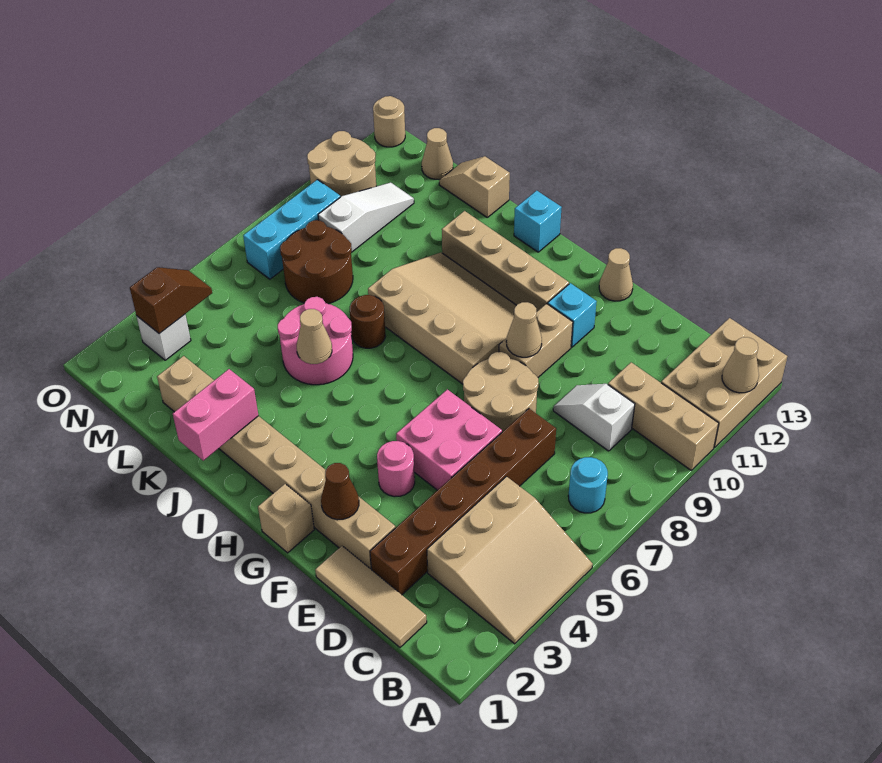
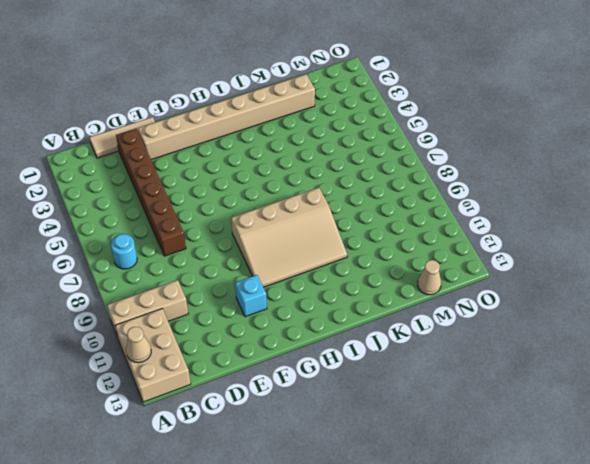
none -> tan 3x3 slope [427,477,593,644]
none -> white 1x2 slope [553,384,635,451]
none -> pink 2x2 brick [396,389,502,490]
none -> tan 2x2 round brick [463,352,539,432]

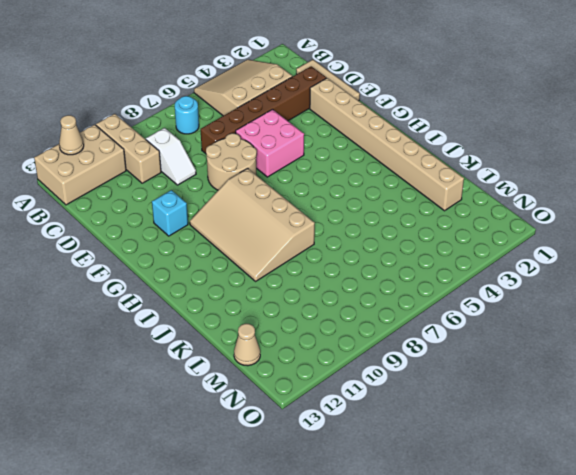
none -> pink 1x1 round brick [377,441,415,497]
none -> tan 1x2 brick [499,304,573,377]
none -> tan 1x1 cone [599,248,633,301]
none -> tan 1x1 brick [258,484,314,553]

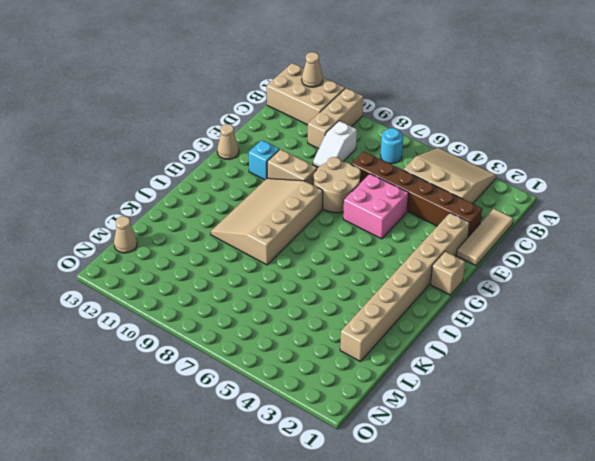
none -> pink 1x1 round brick [377,441,415,497]
none -> tan 1x4 brick [442,211,569,312]
none -> cyan 1x1 brick [514,191,562,252]
none -> pink 2x2 round brick [278,297,353,385]

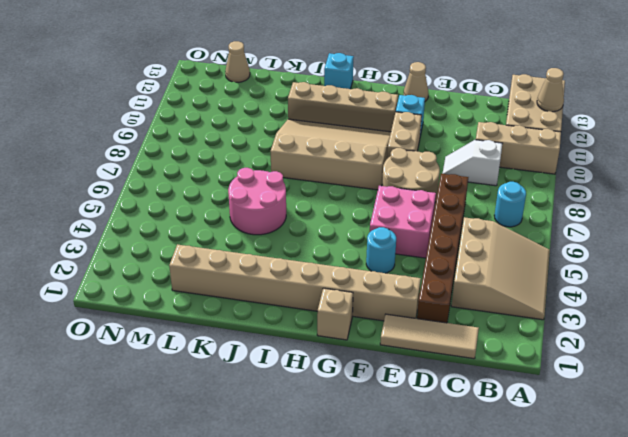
cyan 1x1 round brick [366,227,396,273] -> pink 1x1 round brick [377,441,415,497]
none -> brown 1x1 round brick [350,295,385,348]
none -> tan 1x2 slope [439,157,510,217]
none -> brown 2x2 round brick [280,220,353,304]
none -> white 1x3 slope [318,182,414,252]

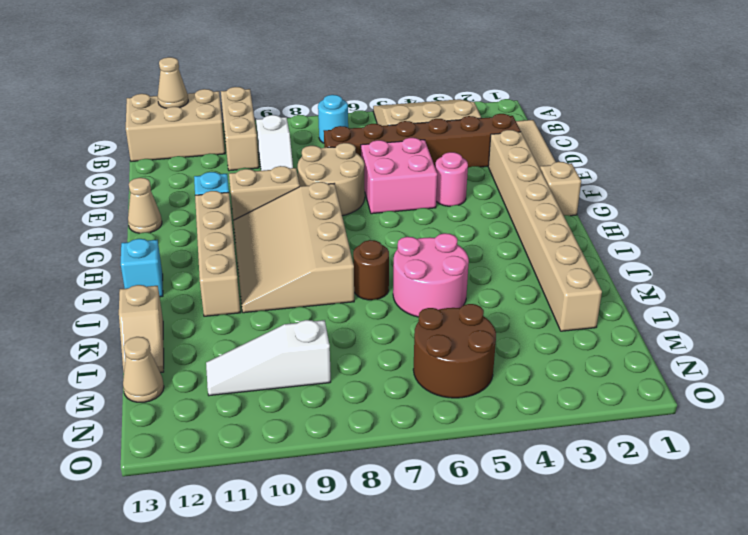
brown 2x2 round brick [413,304,496,398] -> brown 2x2 round brick moved to [280,220,353,304]
none -> white 1x1 brick [137,314,191,360]
none -> cyan 1x3 brick [243,180,340,279]
none -> tan 2x2 round brick [307,131,376,197]
none -> tan 1x1 round brick [373,96,405,147]

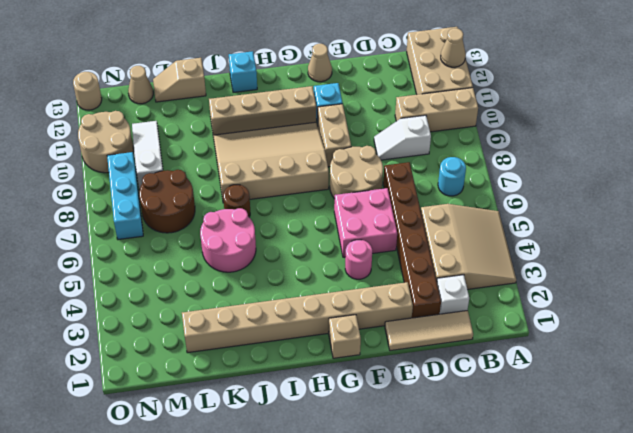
white 1x1 brick [437,275,469,314] -> white 1x1 brick moved to [137,314,191,360]
none -> brown 1x1 cone [321,463,359,520]
none -> tan 1x1 cone [506,302,542,357]
none -> pink 1x2 brick [173,369,258,461]
none -> tan 1x1 cone [297,309,332,364]

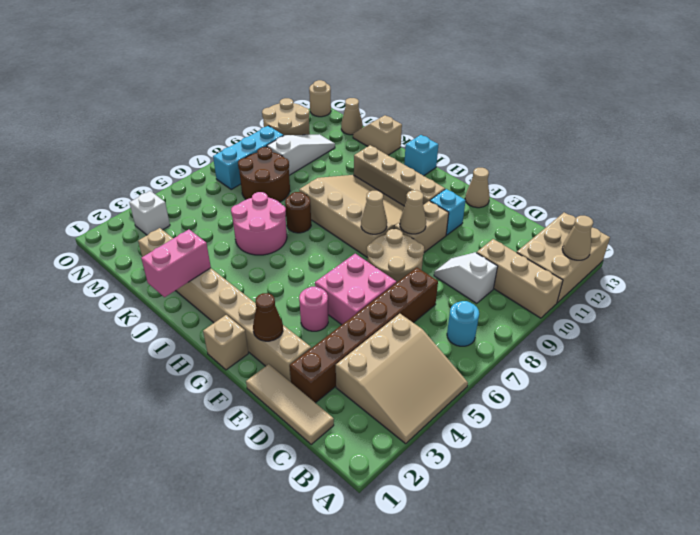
tan 1x1 cone [361,191,387,234] -> tan 1x1 cone moved to [297,309,332,364]
none -> brown 1x2 slope [130,267,212,334]

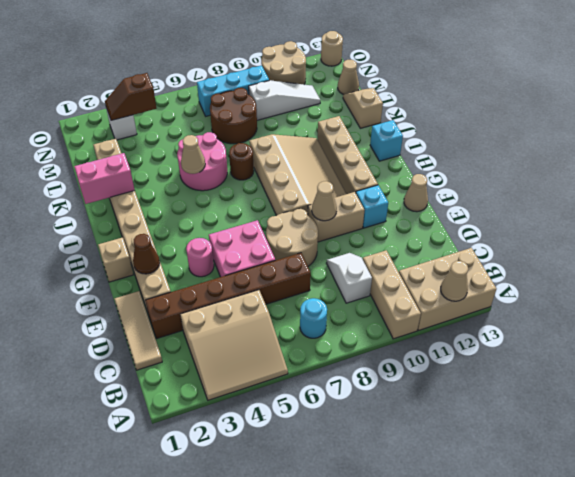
brown 1x2 slope [105,73,156,120] -> brown 1x2 slope turned to [130,267,212,334]

